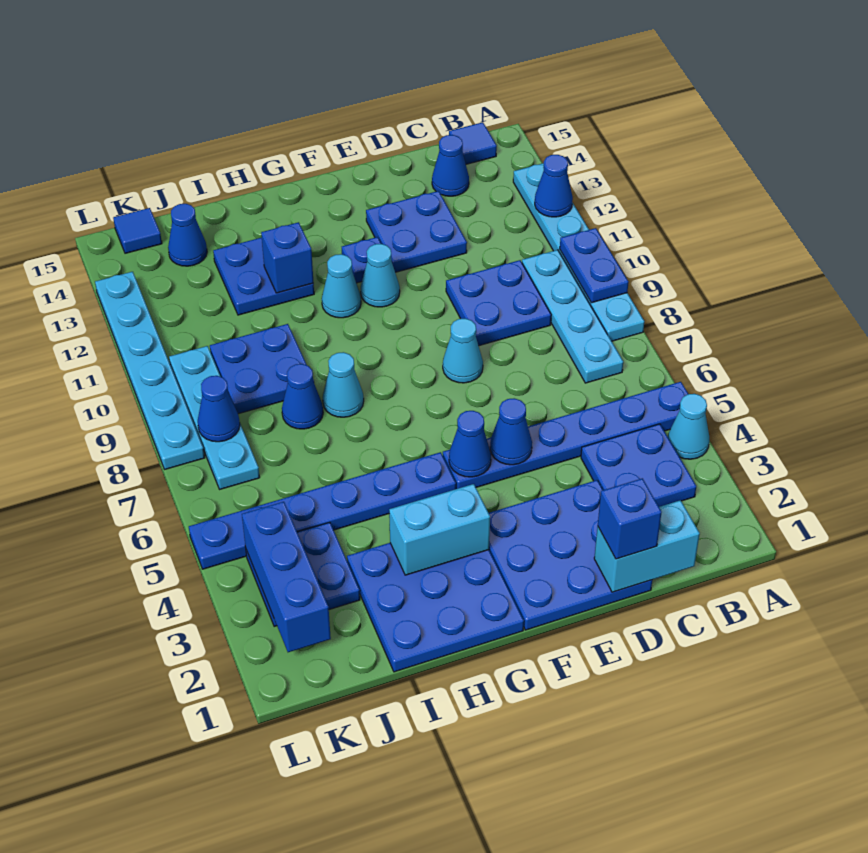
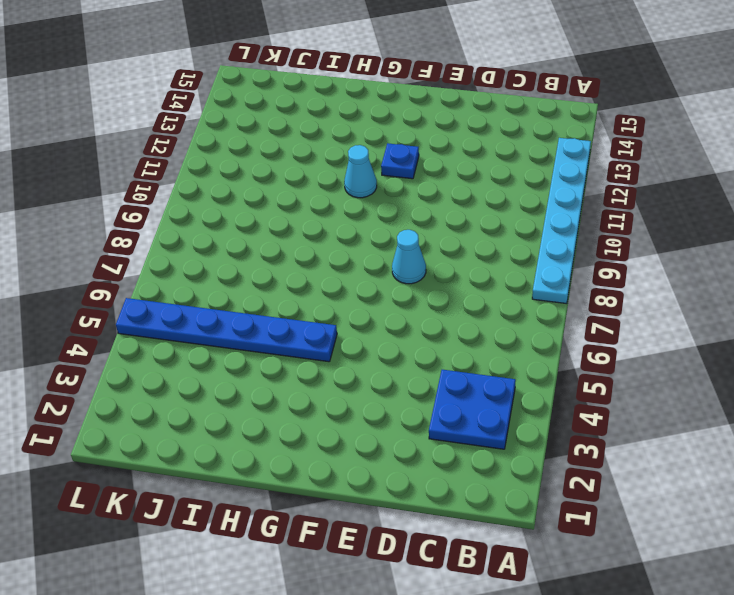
none -> cyan 1x1 cone [668,394,709,459]
none -> blue 1x6 plate [443,382,688,489]
none -> cyan 1x4 plate [522,250,623,383]
none -> blue 1x1 tile [449,122,497,164]

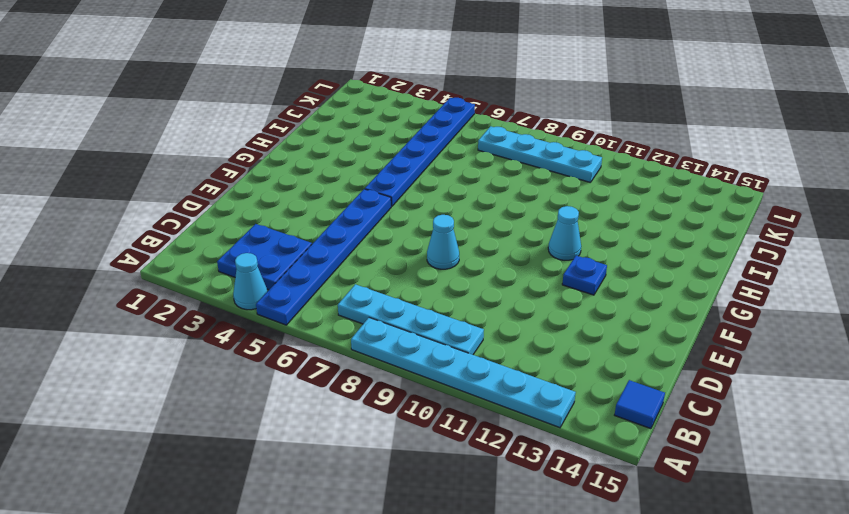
none -> blue 2x2 plate [446,260,551,346]
none -> blue 1x1 cone [432,135,469,196]
none -> blue 3x3 plate [489,480,652,630]
none -> blue 2x2 plate [366,191,467,272]

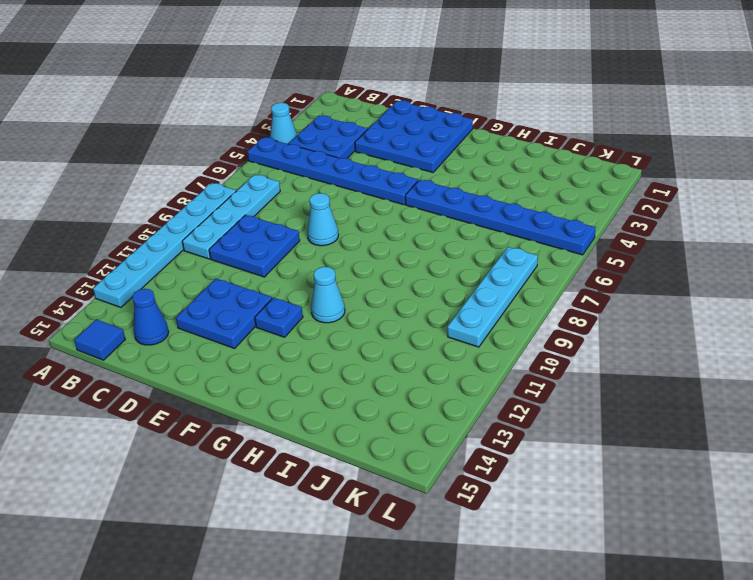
none -> cyan 1x1 cone [361,244,400,307]
none -> blue 3x3 plate [347,543,524,672]
none -> cyan 1x1 cone [323,352,364,417]
none -> blue 2x2 plate [213,238,314,315]

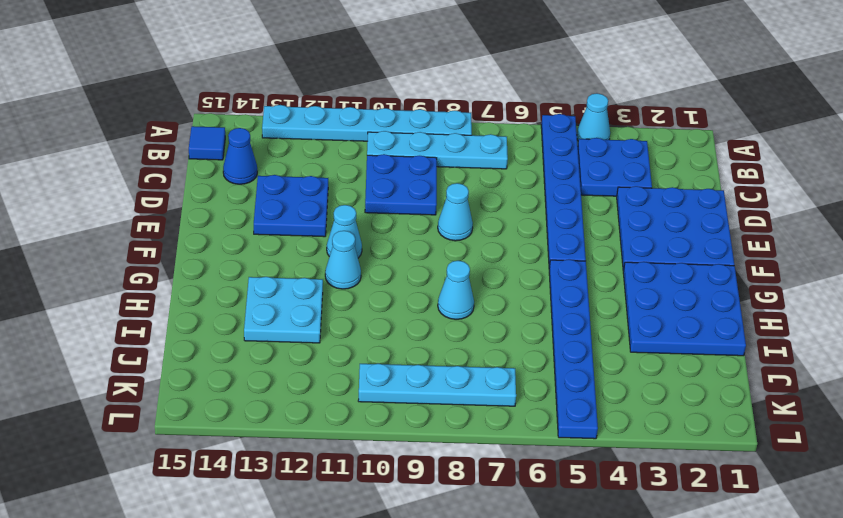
cyan 2x2 plate [244,277,323,343] -> blue 2x2 plate [213,238,314,315]
none -> blue 1x1 plate [342,237,381,283]
none -> blue 1x1 cone [282,364,323,429]
none -> blue 2x2 plate [210,324,314,414]
none -> blue 2x2 plate [246,522,360,627]

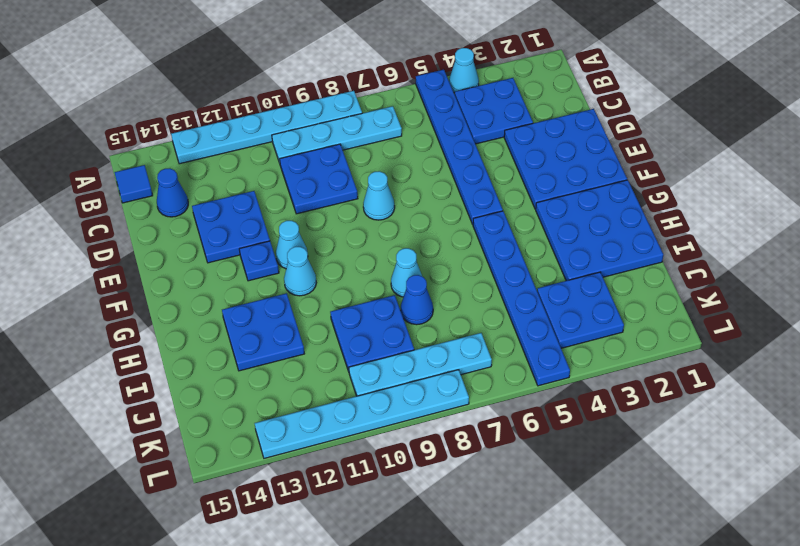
none -> blue 1x1 cone [168,204,207,266]
none -> blue 1x1 tile [113,208,162,253]
none -> blue 1x2 plate [560,228,628,303]
none -> blue 1x1 cone [535,155,573,217]

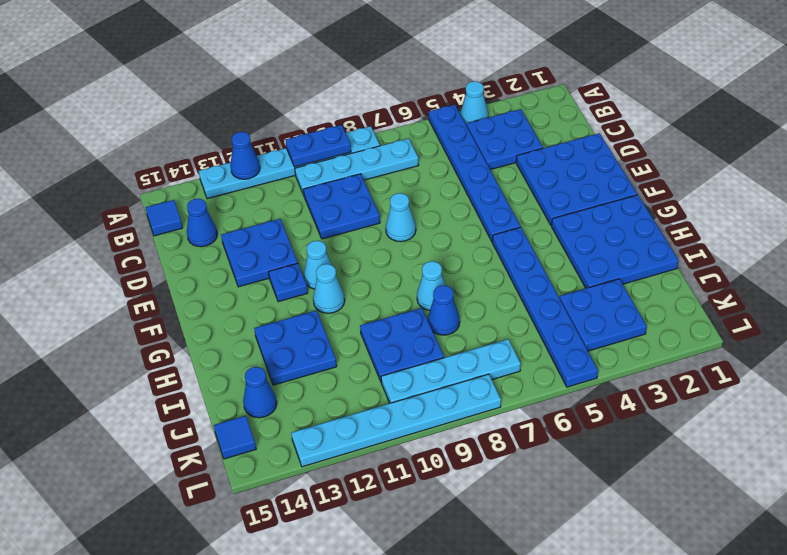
none -> cyan 1x2 brick [594,500,700,592]
none -> blue 1x1 cone [490,398,532,465]
none -> blue 1x1 cone [449,411,491,477]
none -> cyan 1x2 brick [389,484,490,575]

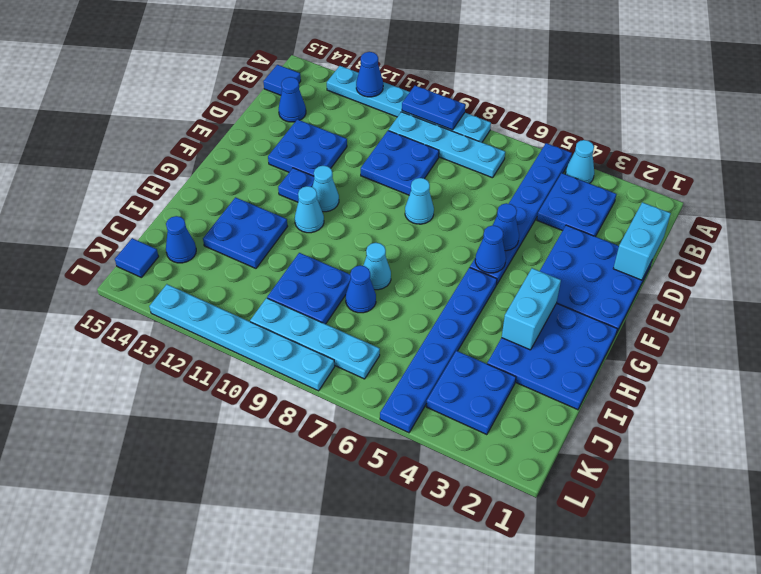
none -> blue 1x1 brick [261,222,314,293]
none -> blue 1x3 brick [242,502,331,652]
none -> blue 1x1 cone [198,376,240,442]
none -> blue 1x1 brick [598,478,662,559]

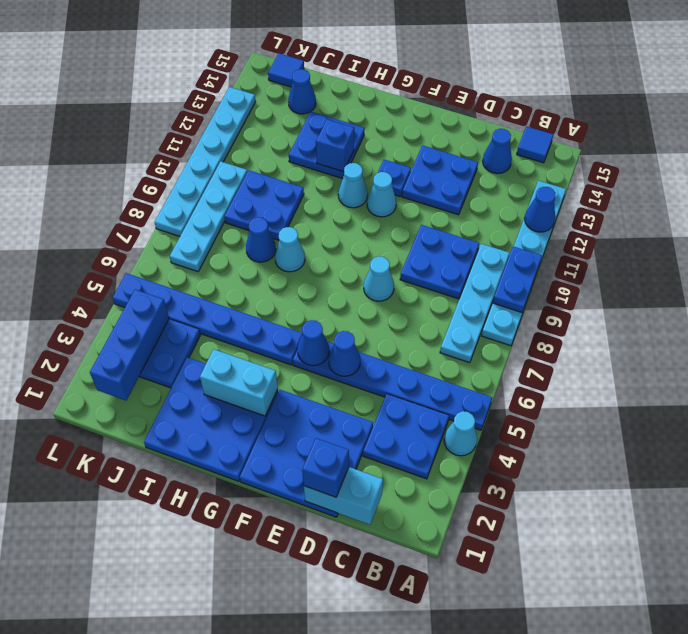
none -> blue 1x1 cone [198,376,240,442]

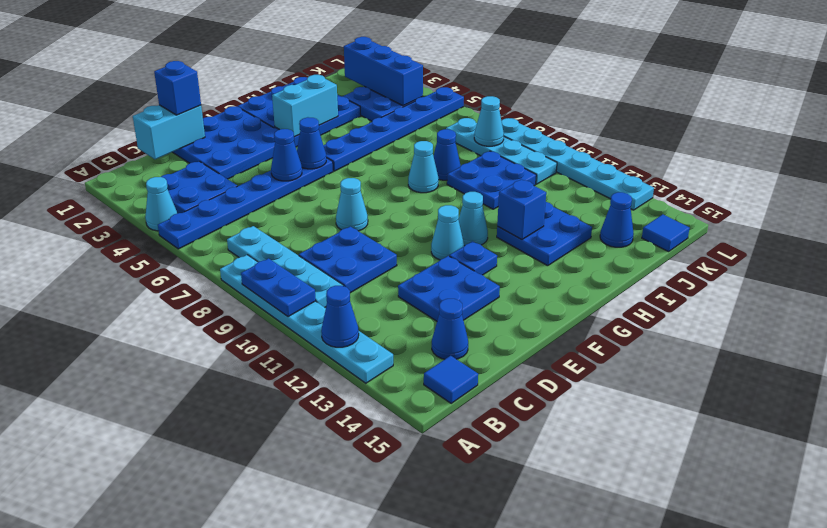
cyan 1x1 cone [474,96,504,146] -> blue 1x1 cone [198,376,240,442]

